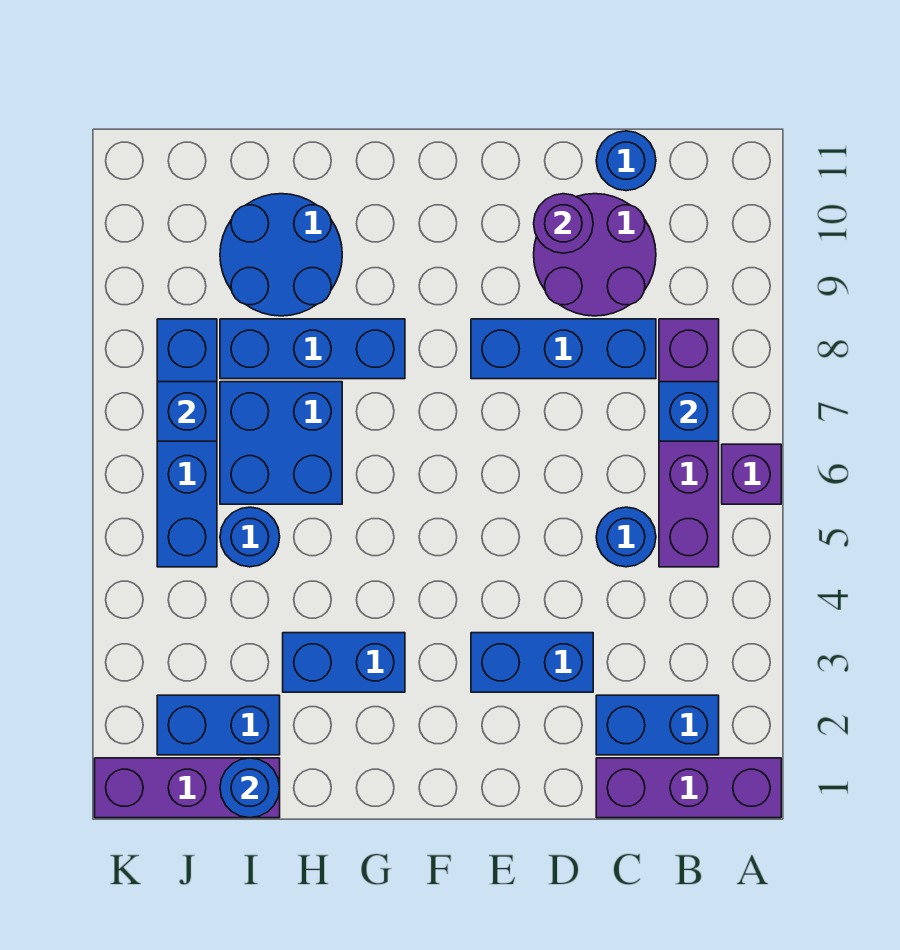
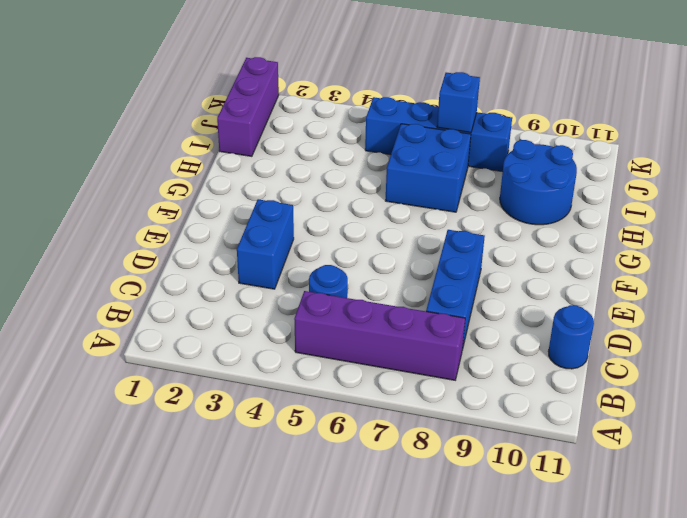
none -> purple 1x3 brick [596,758,781,818]
none -> purple 1x1 brick [722,444,781,504]
none -> blue 1x2 brick [596,695,719,755]

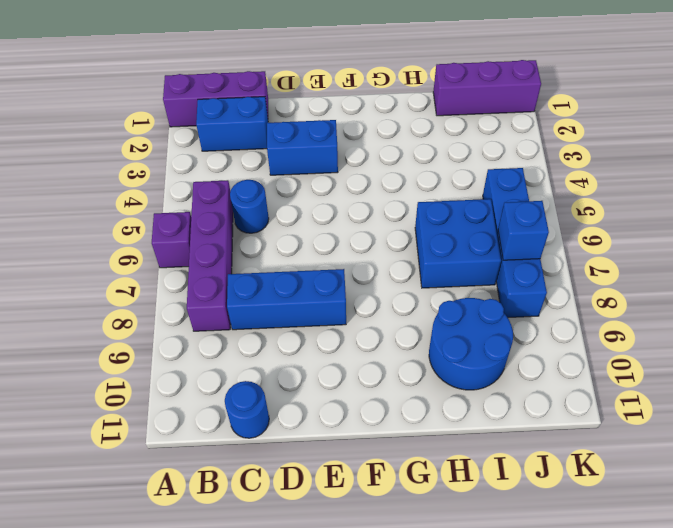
none -> purple 2x2 round brick [534,194,656,316]
none -> blue 1x2 brick [283,633,405,692]
none -> blue 1x3 brick [220,319,405,379]

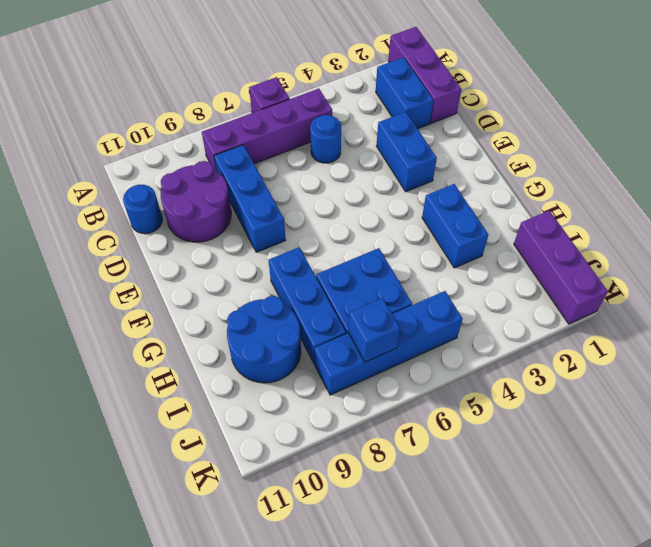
none -> blue 1x2 brick [157,695,280,755]
none -> blue 1x1 round brick [220,507,280,567]
none -> blue 1x1 brick [659,382,719,441]

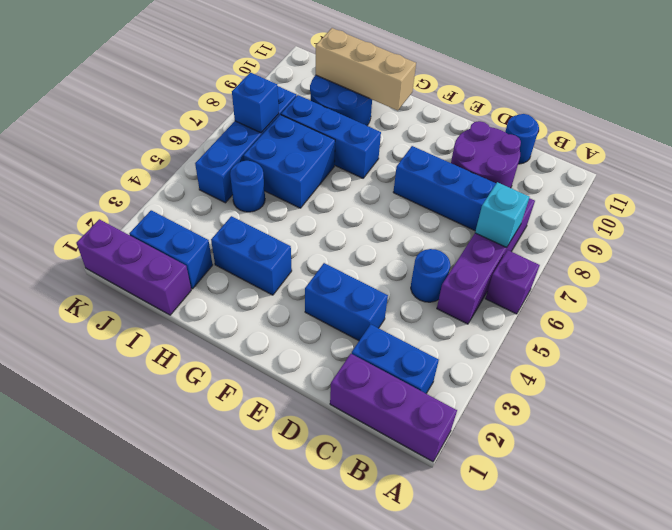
cyan 1x1 brick [475,182,529,248] -> blue 1x1 brick [659,382,719,441]
tan 1x3 brick [316,28,416,111] -> none
none -> purple 1x1 round brick [534,194,593,253]
none -> blue 1x1 round brick [220,758,280,818]

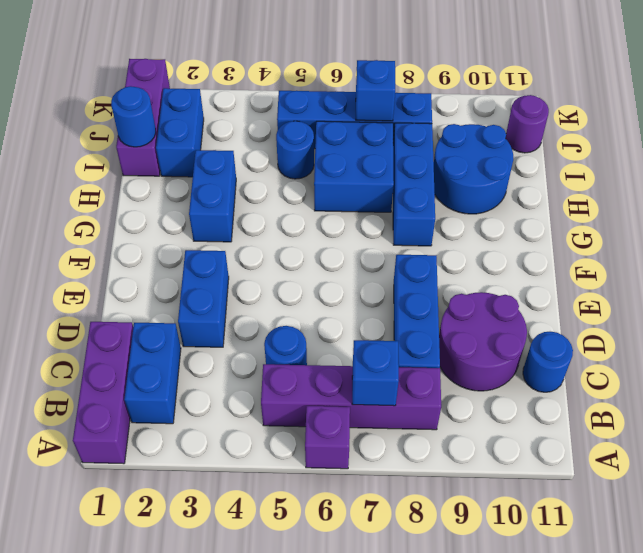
purple 1x1 round brick [505,95,549,153] -> purple 1x1 round brick moved to [534,194,593,253]

